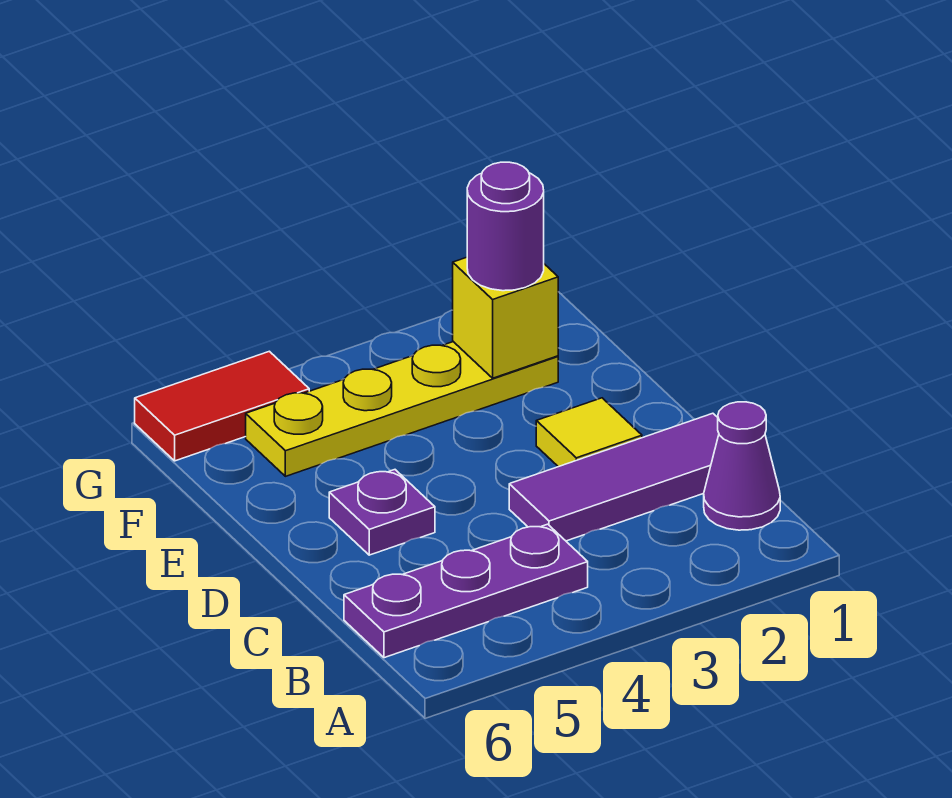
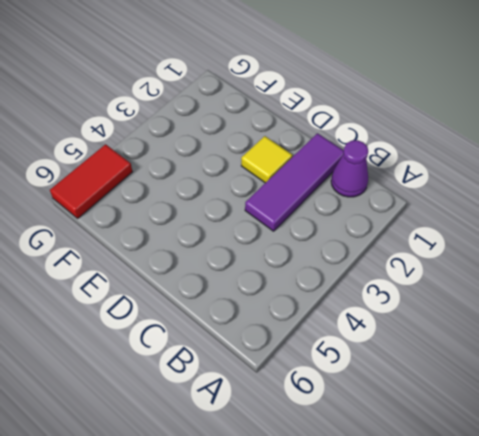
none -> purple 1x3 plate [344,524,588,658]
none -> purple 1x1 plate [329,470,435,555]

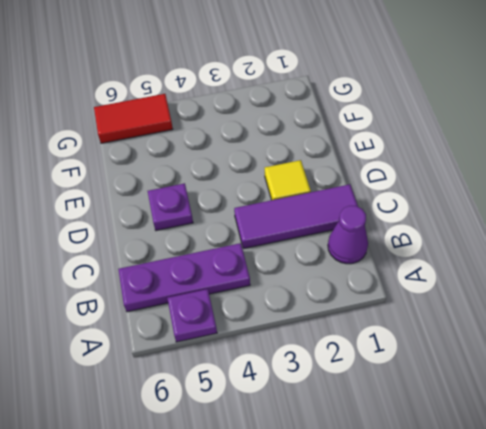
purple 1x1 plate [167,289,217,342] -> none
none -> yellow 1x4 plate [246,342,558,476]
none -> yellow 1x1 brick [453,257,558,378]

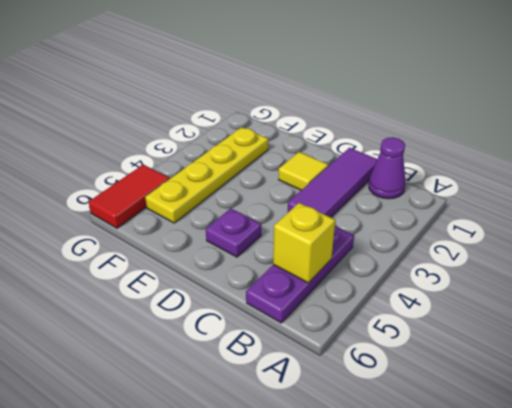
yellow 1x1 brick [273,203,335,283] -> yellow 1x1 brick moved to [453,257,558,378]
none -> purple 1x1 round brick [467,162,544,291]

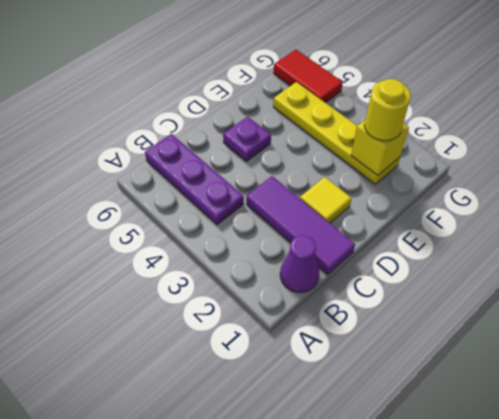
yellow 1x1 round brick [365,79,411,141] -> purple 1x1 round brick [467,162,544,291]

